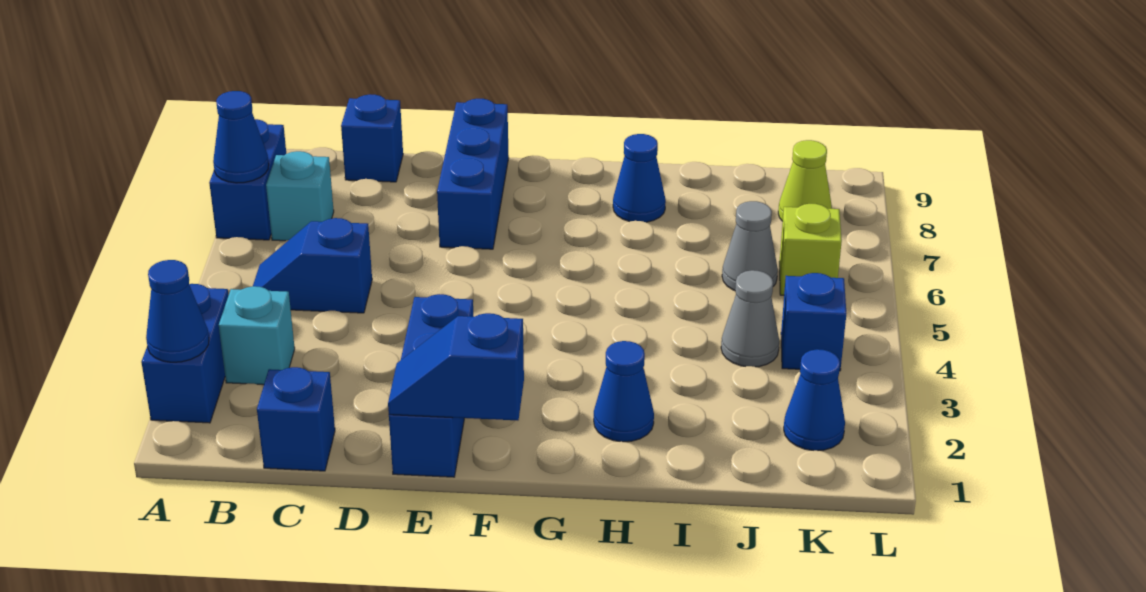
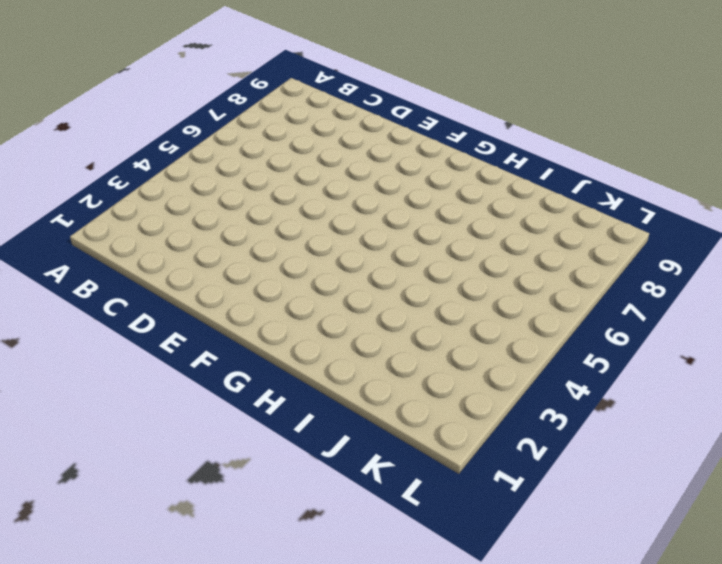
none -> blue 1x2 brick [141,284,229,423]
none -> blue 1x2 brick [209,119,286,240]
none -> cyan 1x1 brick [219,286,295,385]

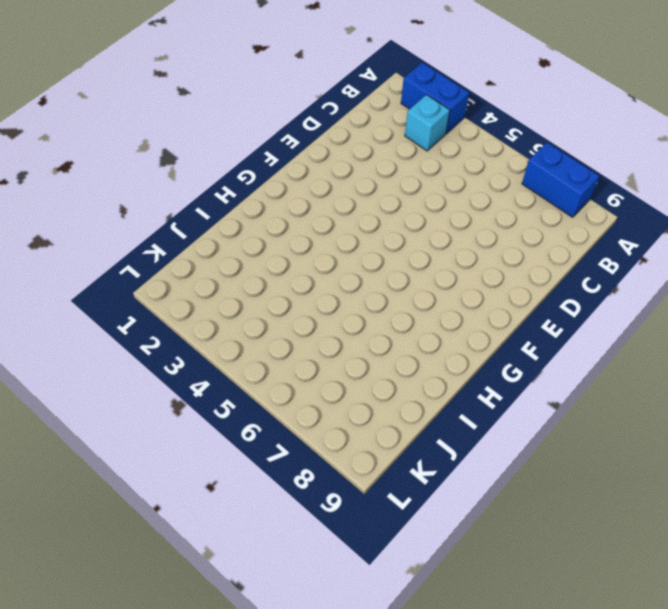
none -> blue 1x2 slope [253,218,372,313]
none -> cyan 1x1 brick [266,151,334,241]
none -> blue 1x1 brick [257,367,335,471]

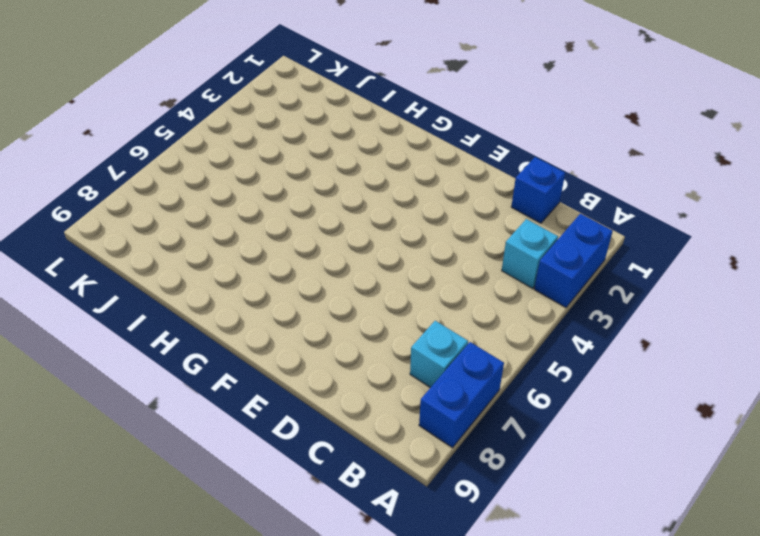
none -> blue 1x2 slope [253,218,372,313]
none -> blue 1x1 brick [341,94,403,182]
none -> blue 1x3 brick [389,294,474,477]

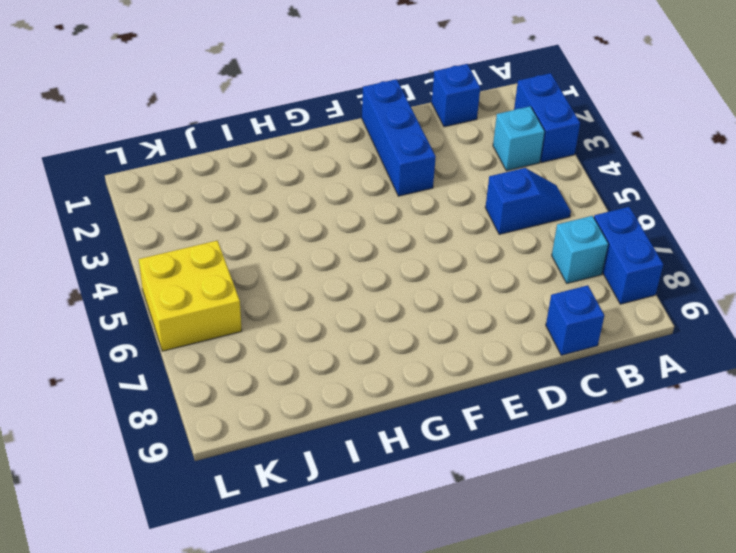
yellow 2x2 brick [139,240,242,351] -> lime 1x1 brick [779,204,842,295]
none -> blue 1x3 brick [437,99,509,249]
none -> blue 1x1 cone [594,341,654,442]
none -> blue 1x1 cone [613,134,666,222]

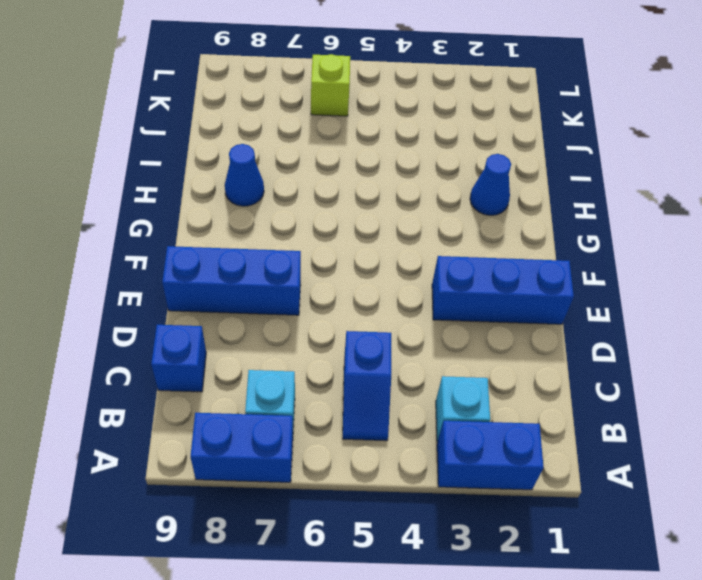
none -> blue 1x1 brick [257,367,335,471]
none -> grey 1x1 cone [721,270,779,367]
none -> grey 1x1 cone [722,201,778,291]

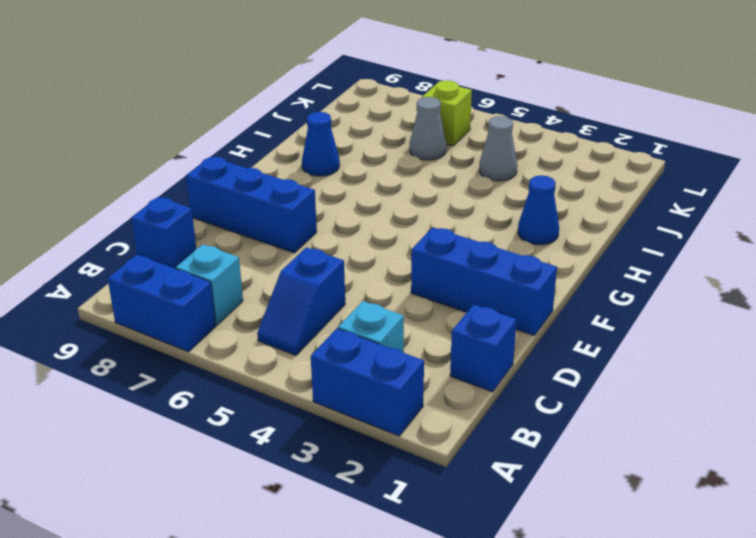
none -> blue 1x1 cone [784,349,845,451]
none -> blue 1x1 brick [781,273,846,371]
none -> lime 1x1 cone [778,140,832,221]

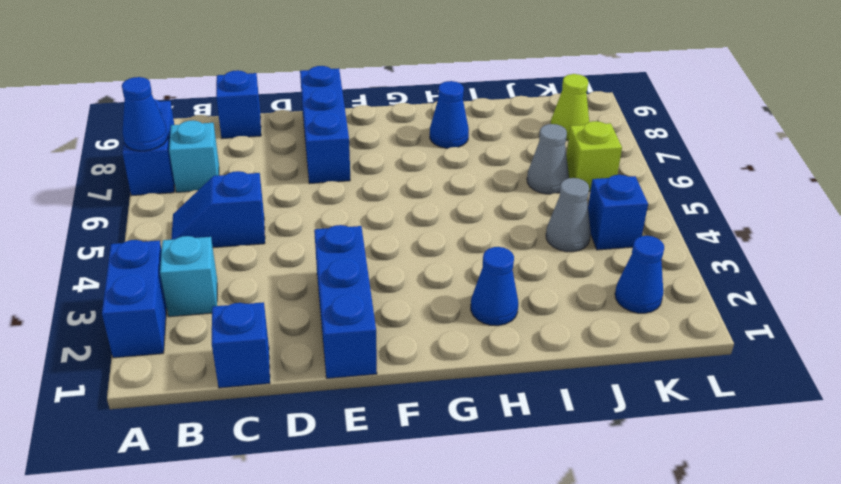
none -> blue 1x1 cone [146,260,209,362]
none -> blue 1x2 slope [388,313,524,420]

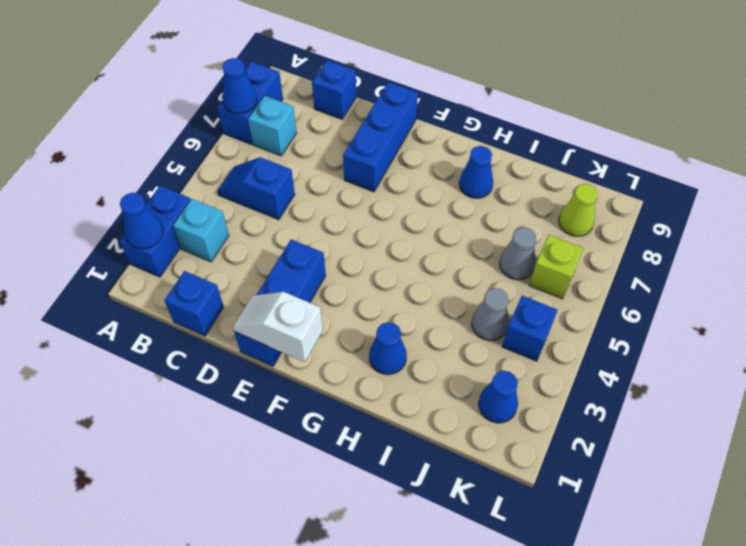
white 1x2 slope [233,292,323,362] -> blue 1x2 slope [388,313,524,420]

